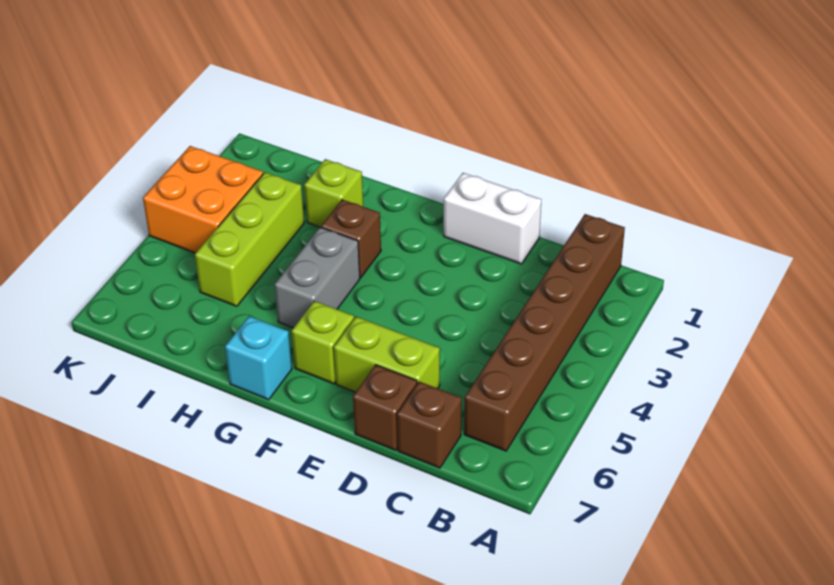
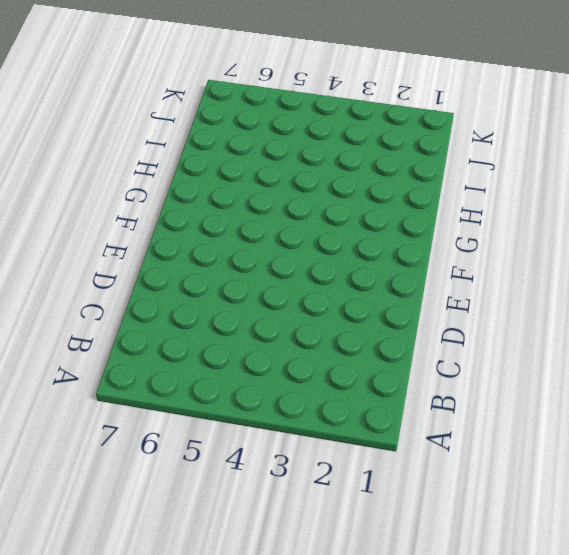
none -> brown 1x6 brick [464,214,625,451]
none -> brown 1x1 brick [397,381,462,468]
none -> white 1x2 brick [444,173,541,264]

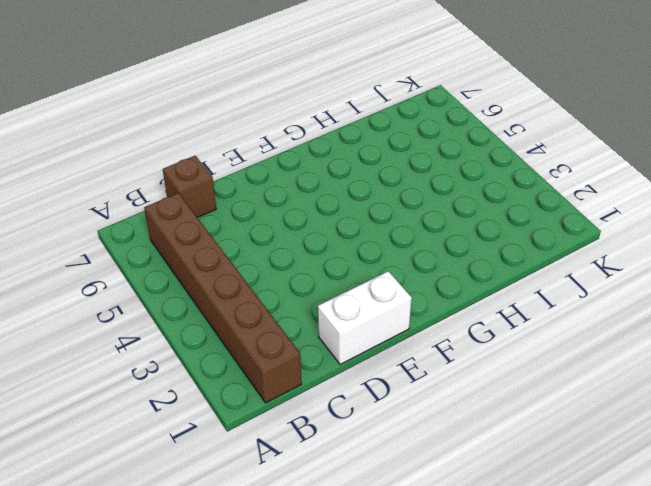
none -> lime 1x2 brick [334,317,440,392]
none -> brown 1x1 brick [353,365,417,450]
none -> lime 1x1 brick [292,301,354,384]

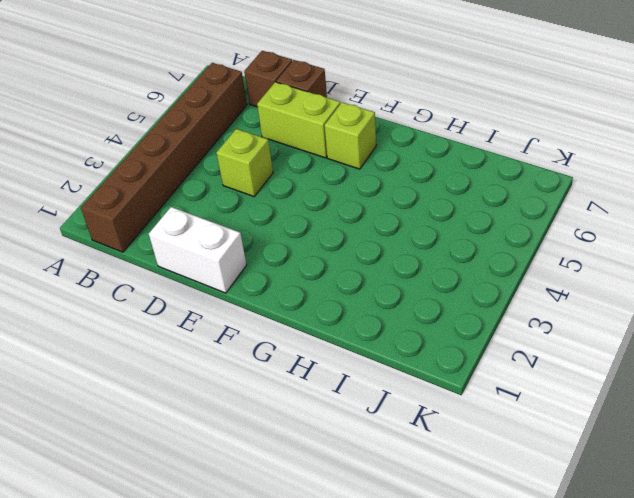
lime 1x1 brick [217,129,273,196] -> lime 1x1 brick moved to [304,159,363,227]
none -> brown 1x1 brick [321,199,381,278]
none -> grey 1x2 brick [275,227,360,328]
none -> cyan 1x1 brick [225,316,292,400]

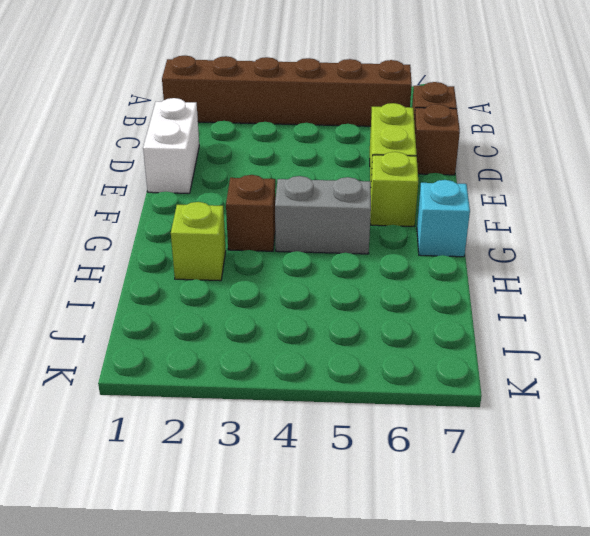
none -> lime 1x3 brick [195,172,304,306]
none -> orange 2x2 brick [143,146,263,253]

